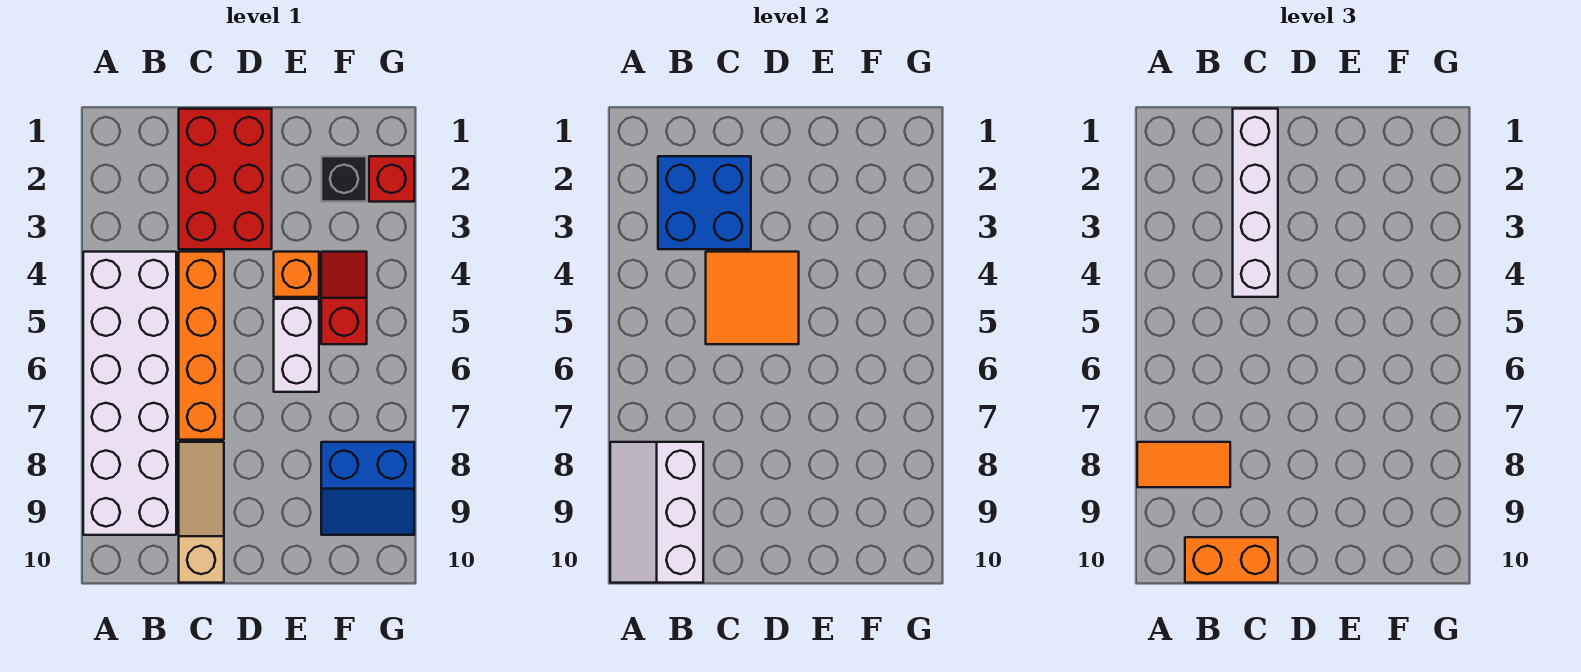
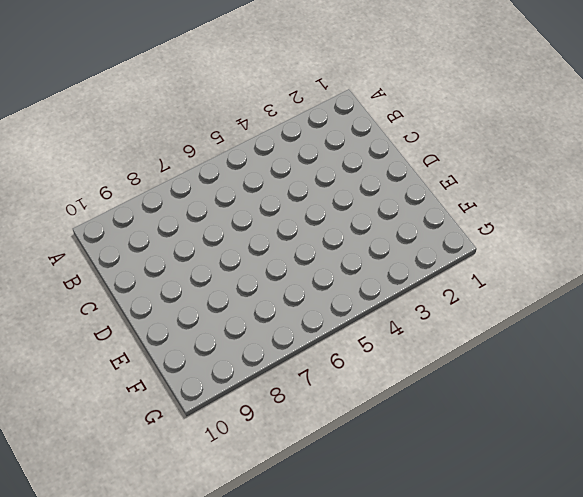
none -> white 2x6 brick [83,252,176,535]
none -> red 2x3 brick [179,109,272,249]
none -> orange 1x4 brick [179,252,224,440]

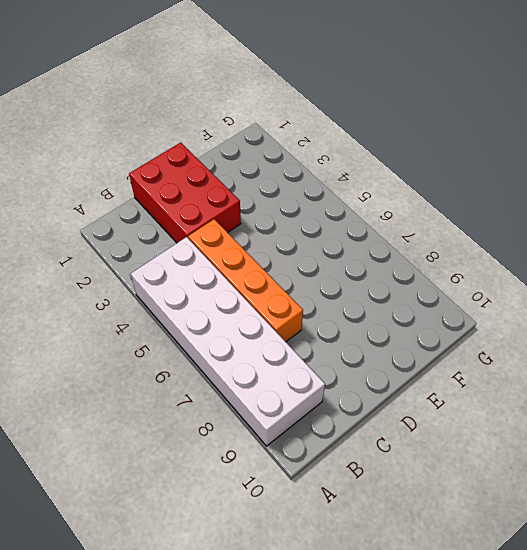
none -> tan 1x3 slope [179,442,224,583]
none -> orange 1x1 brick [274,252,319,297]
none -> white 1x2 brick [274,299,319,392]

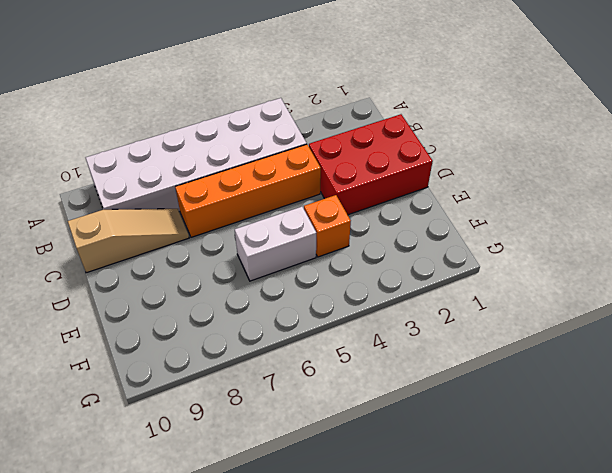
none -> black 1x1 brick [321,156,367,202]
none -> red 1x2 slope [321,252,367,344]
none -> blue 2x2 slope [321,442,414,535]

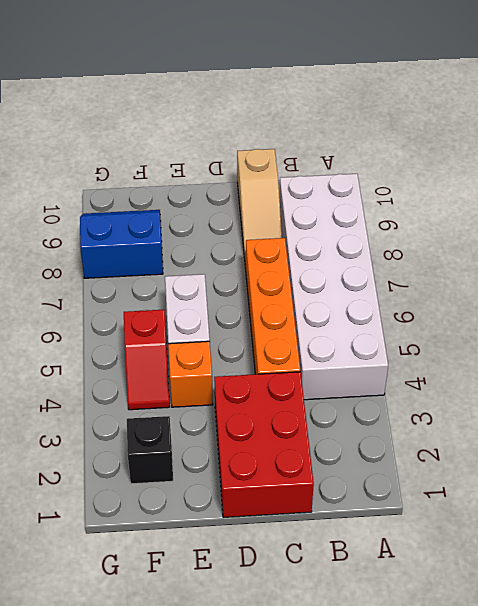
none -> red 1x1 brick [369,156,414,202]
none -> white 2x3 slope [610,442,703,583]
none -> blue 2x2 brick [658,156,751,249]

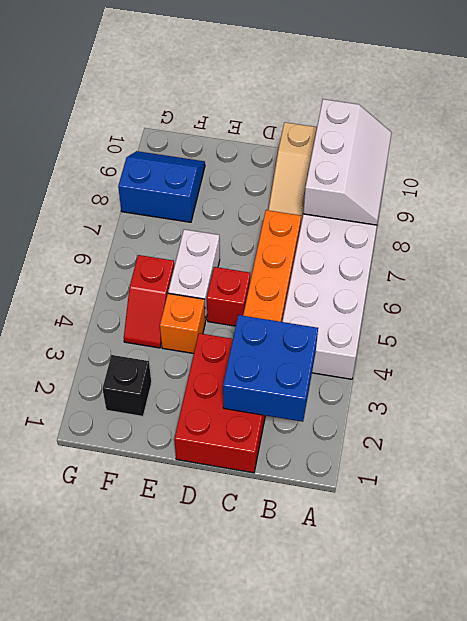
red 1x1 brick [207,267,250,326] -> red 1x1 brick moved to [369,156,414,202]
none -> orange 2x2 tile [706,252,799,344]
none -> orange 1x2 tile [1137,442,1230,487]
none -> orange 1x2 brick [1185,537,1278,583]

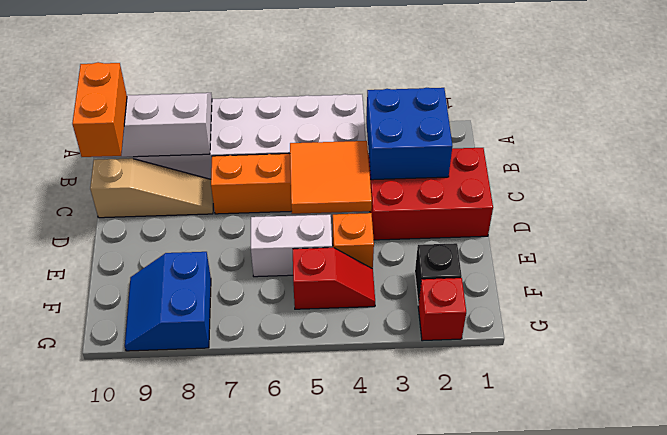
none -> orange 1x2 tile [1137,442,1230,487]
none -> white 1x4 brick [1233,109,1278,297]

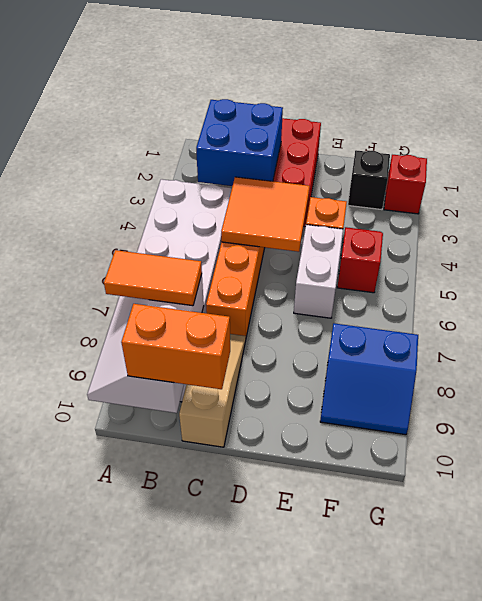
none -> white 1x4 brick [1233,109,1278,297]

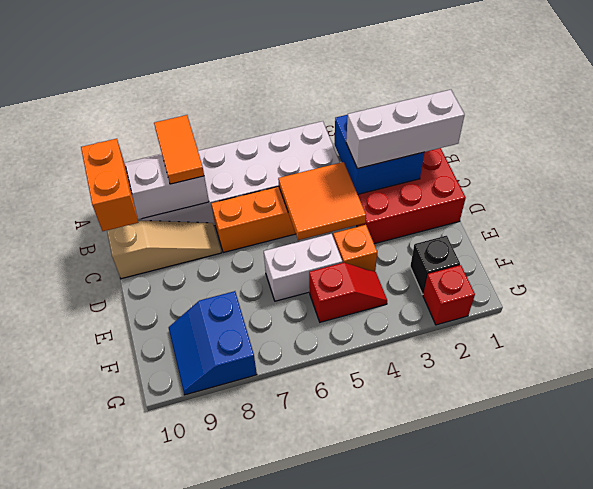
white 1x3 brick [346,90,464,169] -> white 1x4 brick [1233,109,1278,297]

